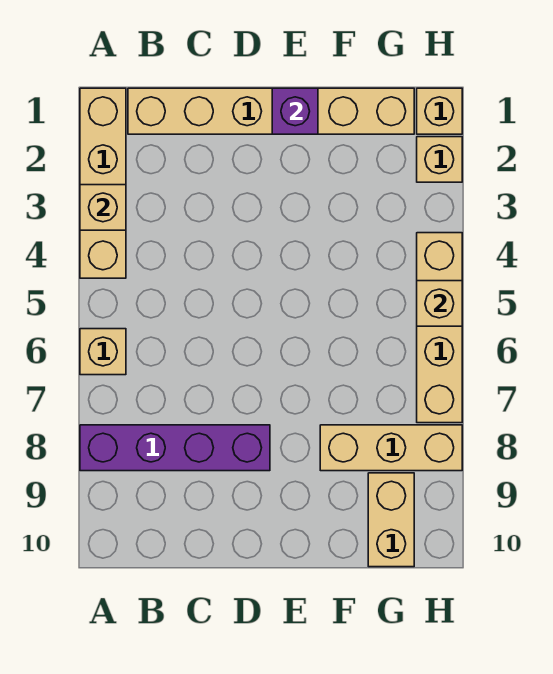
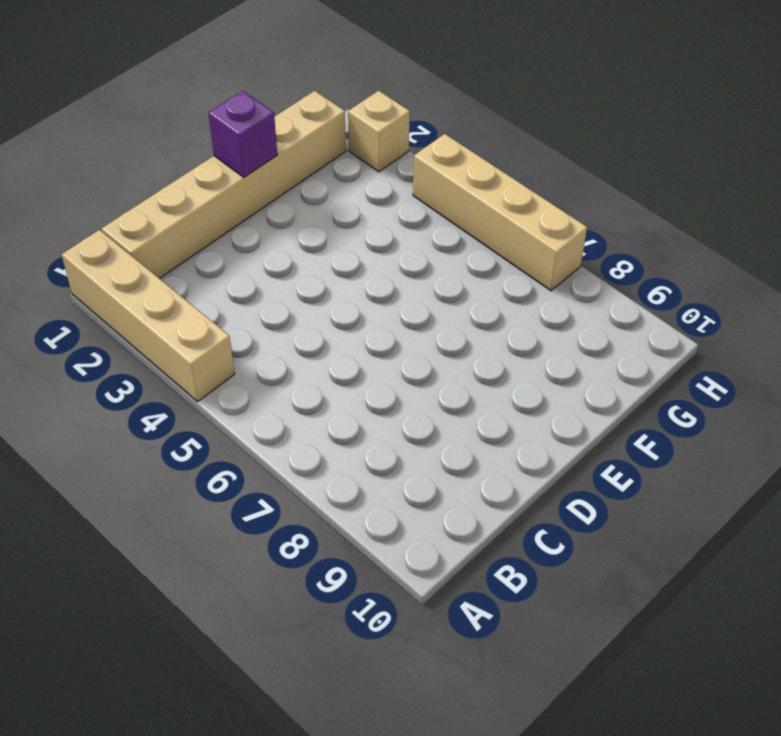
none -> tan 1x1 brick [80,329,126,375]
none -> purple 1x4 brick [80,425,270,471]
none -> tan 1x3 brick [320,425,462,471]

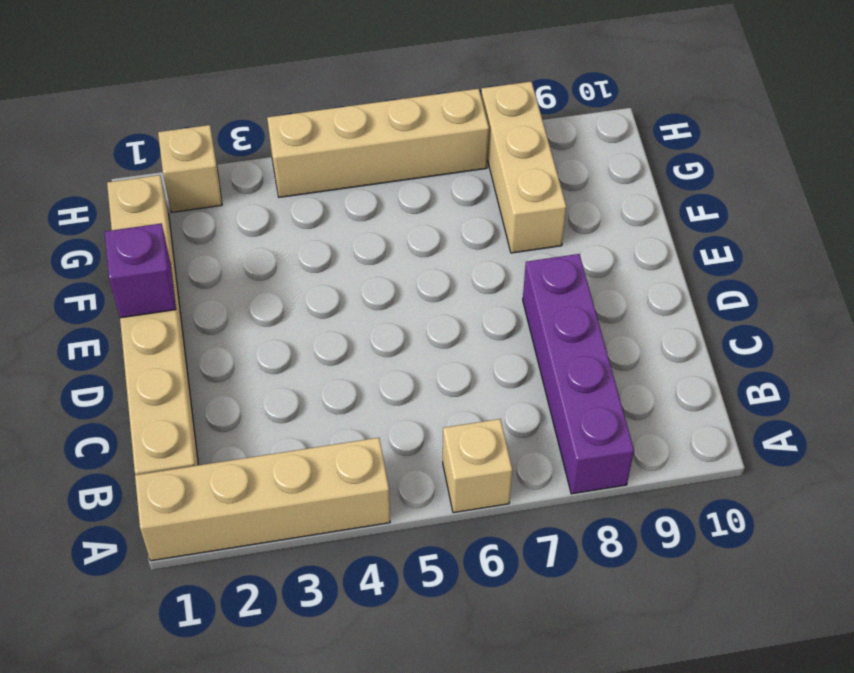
none -> tan 1x2 brick [368,473,414,567]
none -> tan 1x1 brick [417,88,462,134]
none -> tan 1x1 brick [80,185,126,230]

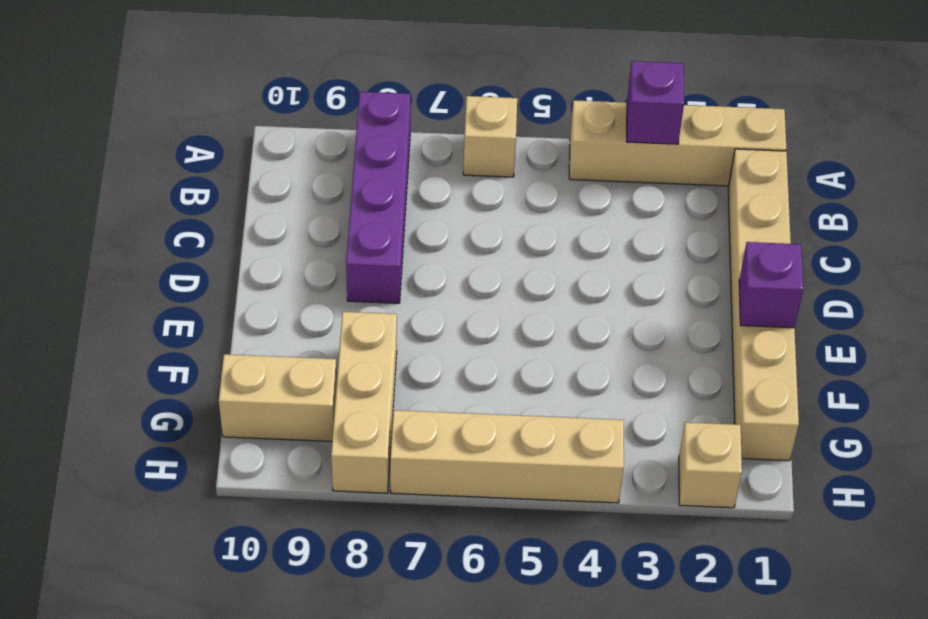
purple 1x1 brick [627,61,684,144] -> tan 1x1 brick [80,185,126,230]
none -> tan 1x1 brick [417,88,462,134]
none -> tan 1x1 brick [417,281,462,326]

